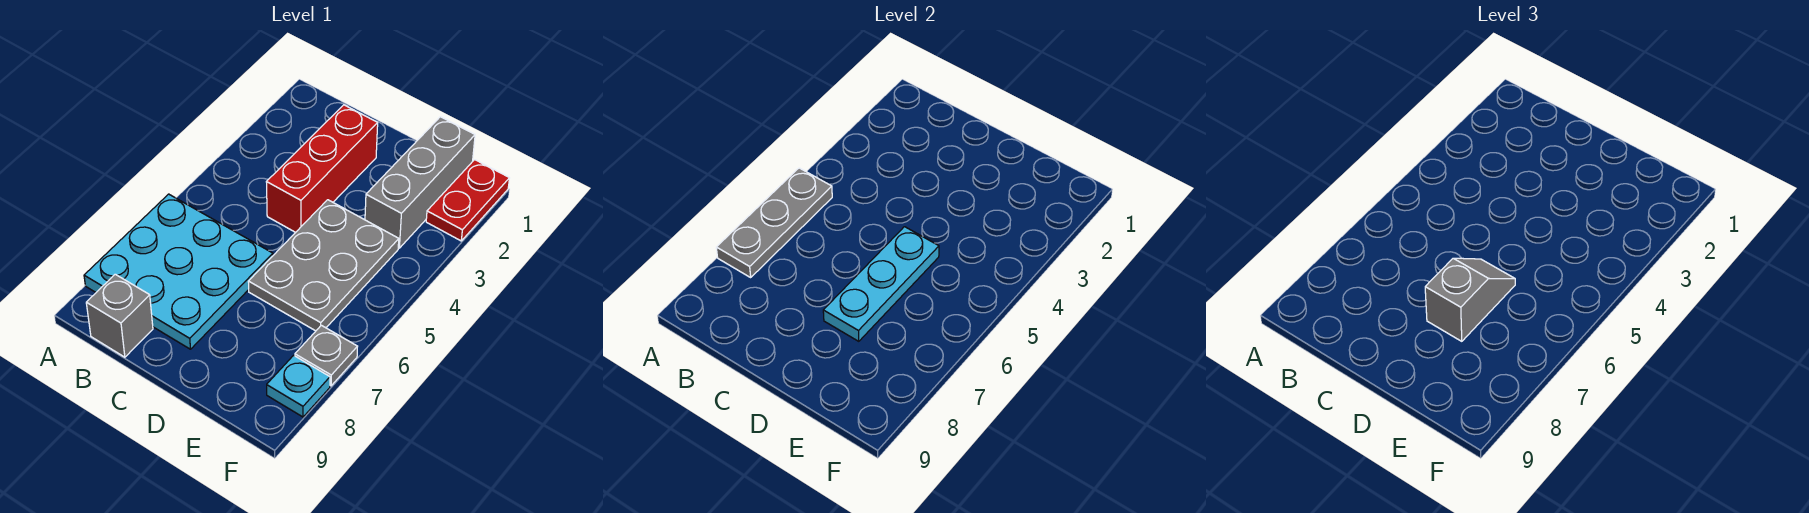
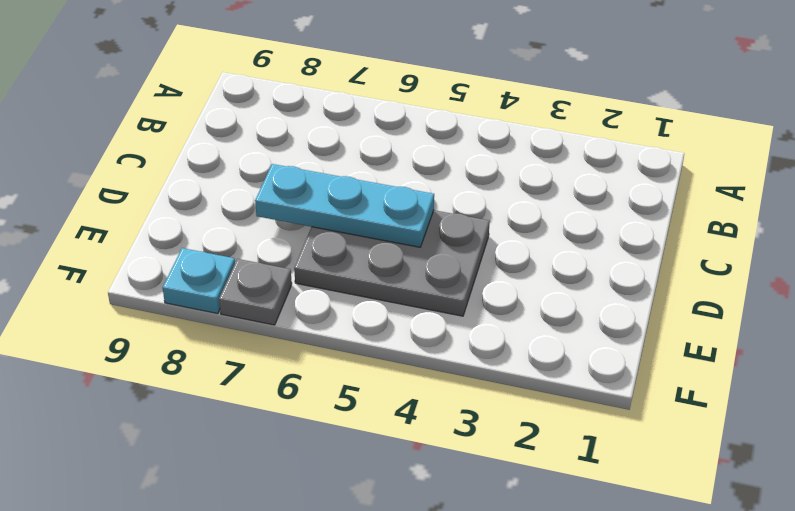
none -> cyan 3x3 plate [84,194,273,349]
none -> grey 1x1 brick [86,274,153,357]

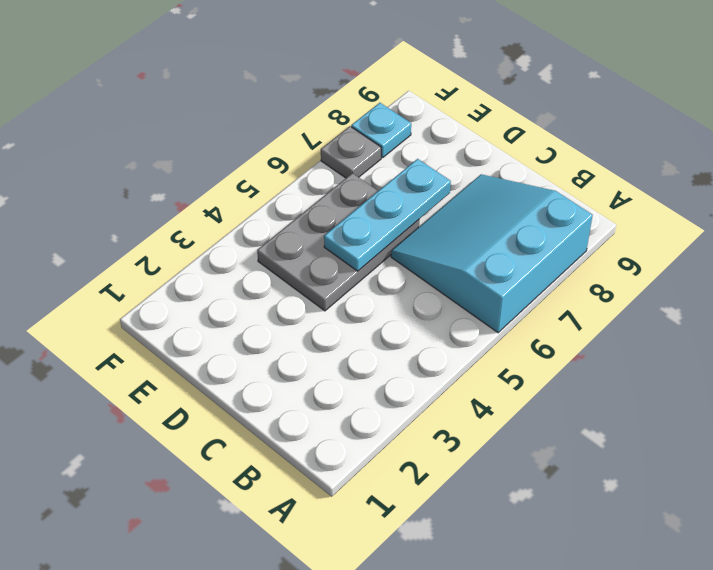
cyan 3x3 slope [391,174,593,333] -> cyan 3x3 plate [84,194,273,349]
none -> grey 1x1 brick [86,274,153,357]
none -> red 1x3 brick [267,105,378,232]

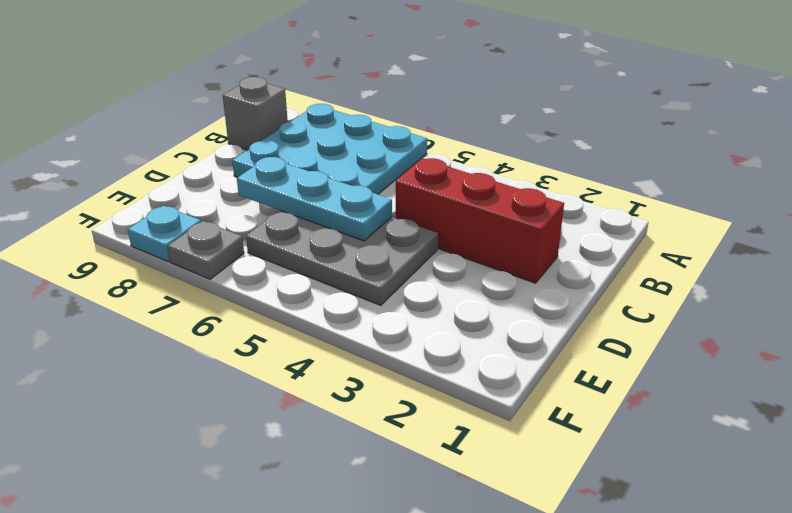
none -> grey 1x3 brick [365,117,475,248]
none -> red 1x2 plate [426,160,509,241]

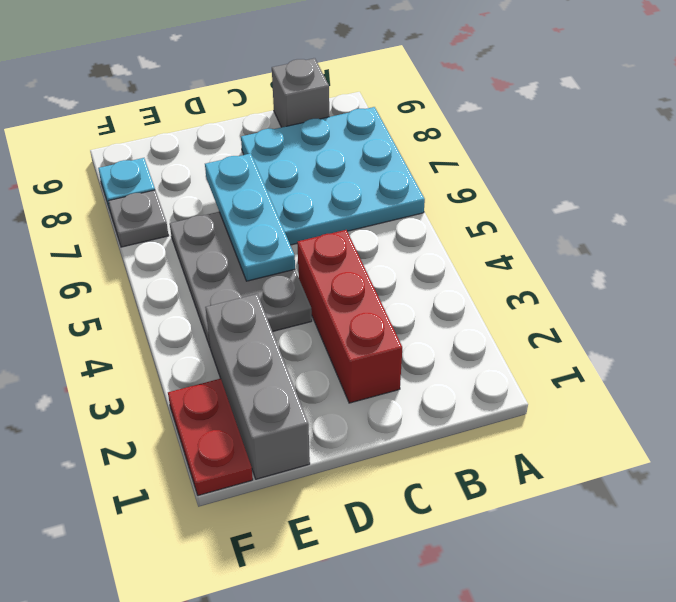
none -> grey 1x3 plate [716,168,832,277]
none -> grey 1x2 slope [1425,258,1515,341]

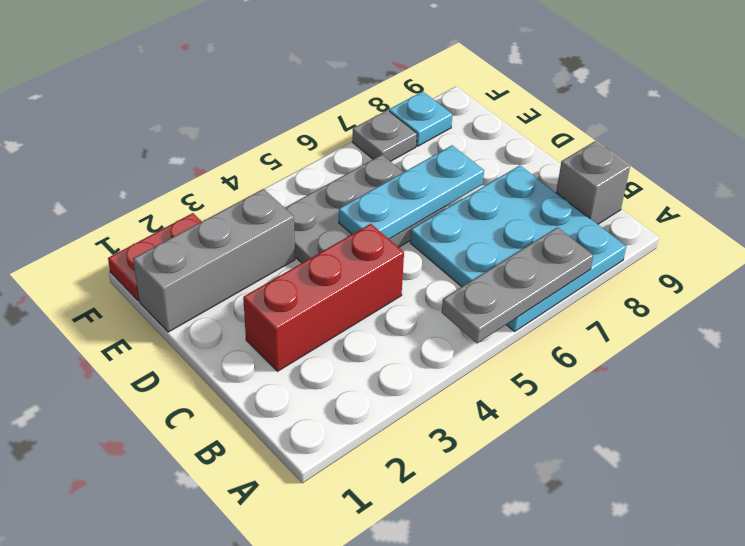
none -> grey 1x2 slope [1425,258,1515,341]

